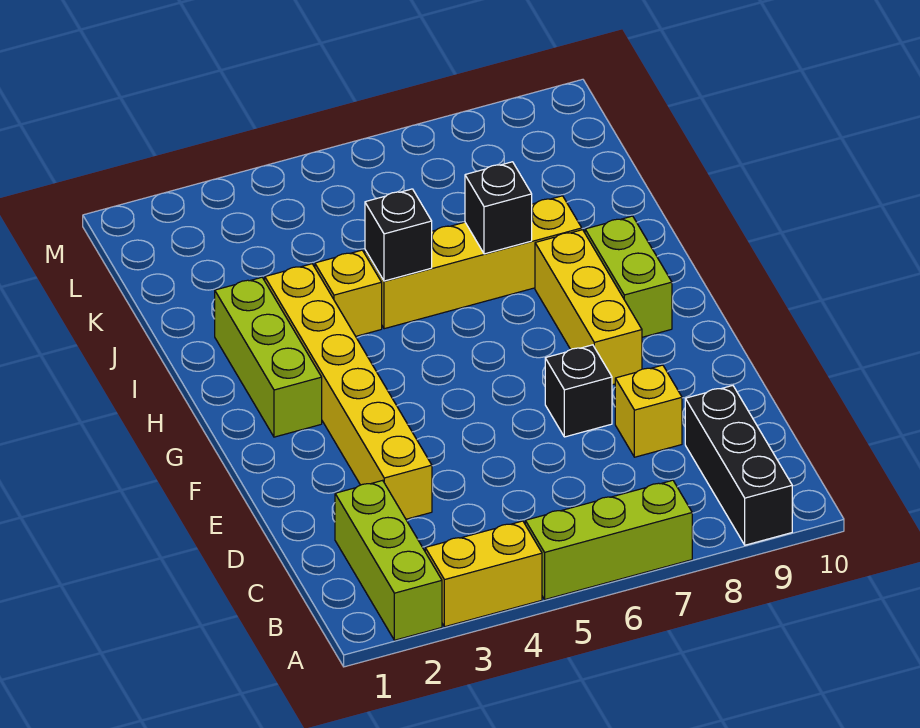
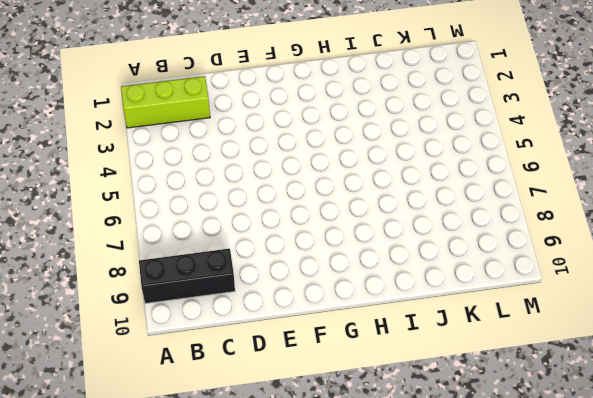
none -> yellow 1x2 brick [425,521,542,627]
none -> lime 1x3 brick [525,480,692,599]
none -> yellow 1x6 brick [265,264,432,519]

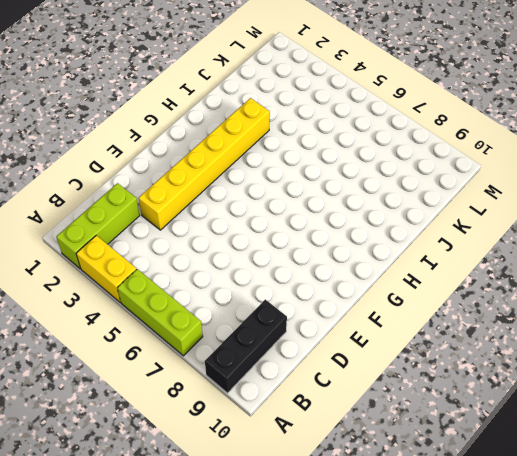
none -> yellow 1x1 brick [615,365,682,457]
none -> black 1x1 brick [545,345,612,437]
none -> yellow 1x3 brick [535,230,642,385]

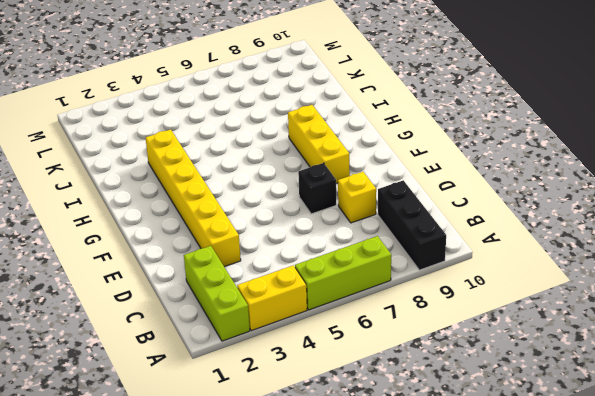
none -> lime 1x3 brick [215,277,322,437]
none -> lime 1x2 brick [585,216,672,337]
none -> yellow 1x1 brick [315,250,382,336]

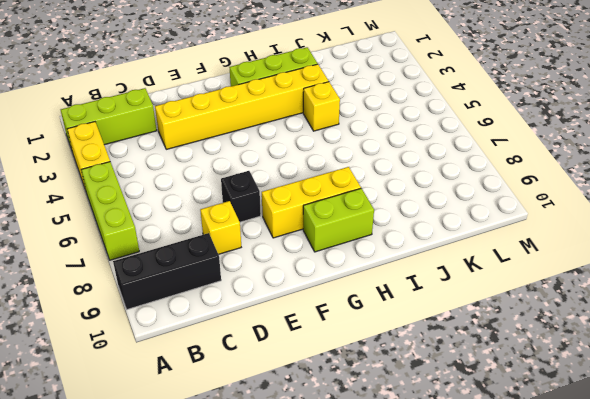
none -> yellow 1x4 brick [365,196,582,329]
none -> black 1x1 brick [365,189,432,281]
none -> black 1x1 brick [465,162,532,254]

